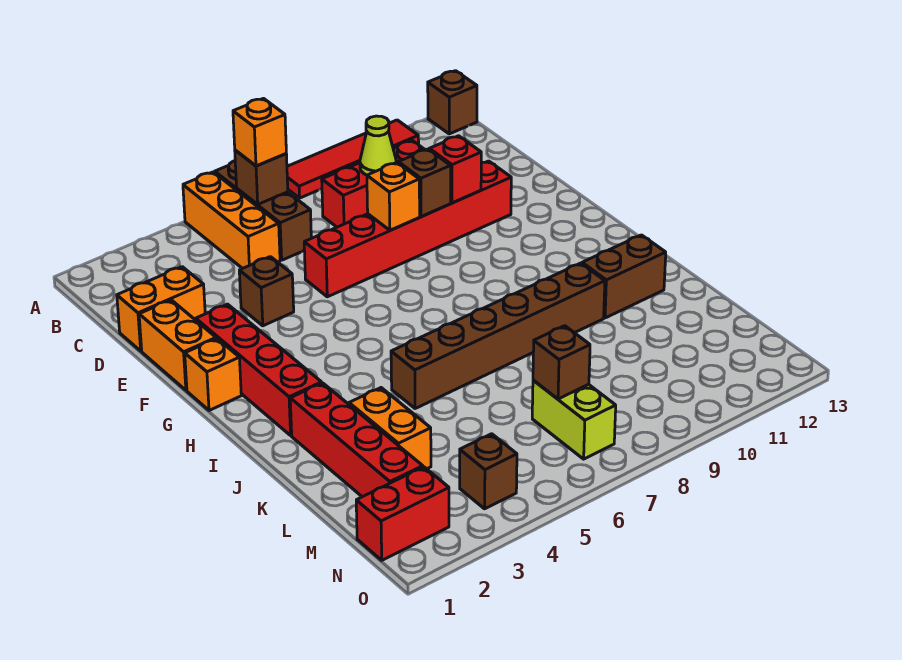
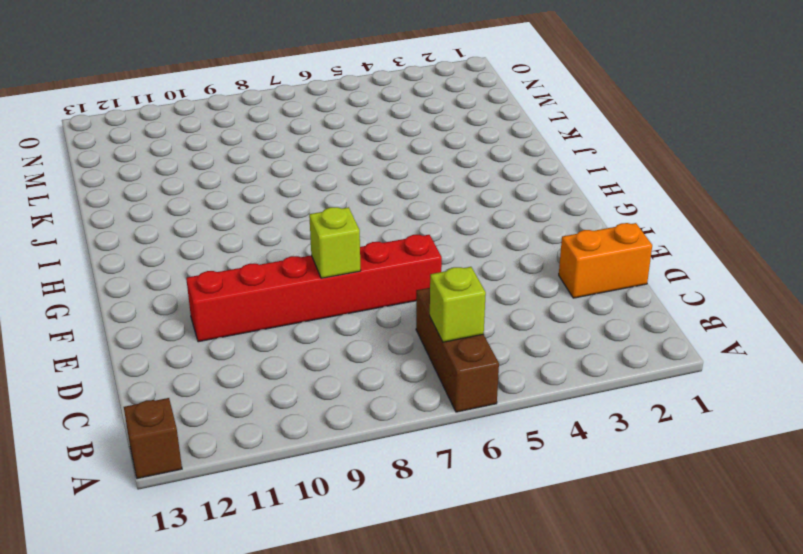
lime 1x1 brick [430,267,486,342] -> brown 1x1 brick [235,150,288,205]
lime 1x1 brick [309,207,361,278] -> orange 1x1 brick [367,162,420,230]
none -> orange 1x3 brick [183,172,280,269]
none -> red 1x4 tile [287,120,419,198]
none -> red 1x3 brick [322,141,425,227]

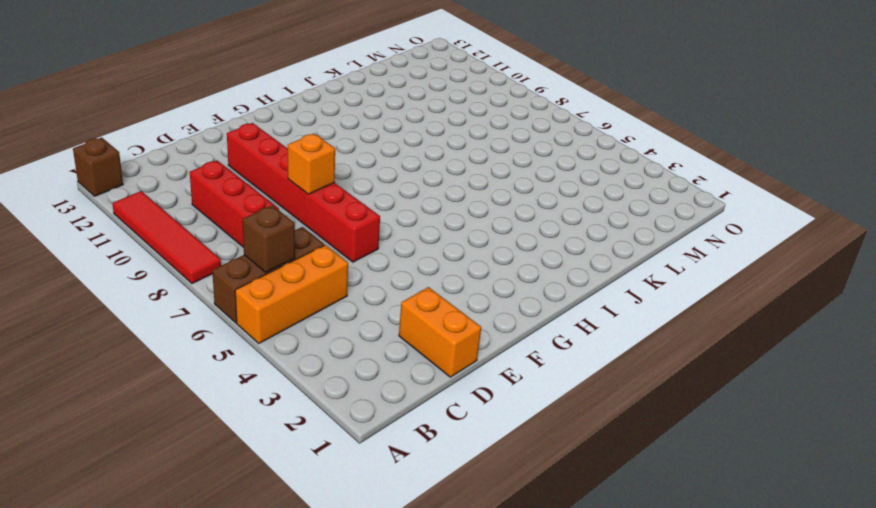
none -> orange 1x2 brick [139,300,216,390]
none -> brown 1x1 brick [239,257,294,326]
none -> red 1x4 brick [196,304,322,435]

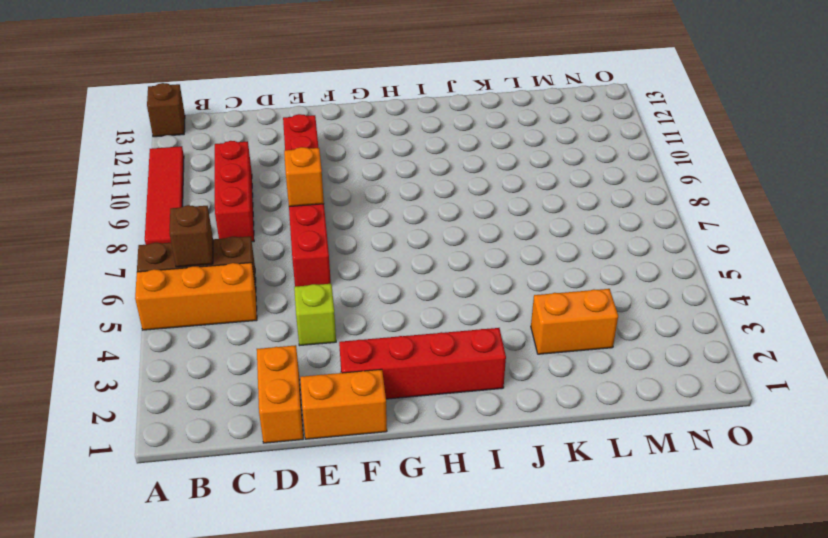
lime 1x1 brick [294,284,336,346] -> brown 1x1 brick [239,257,294,326]
none -> orange 1x1 brick [185,339,241,410]
none -> red 1x4 brick [290,383,423,497]
none -> brown 1x6 brick [391,263,605,409]

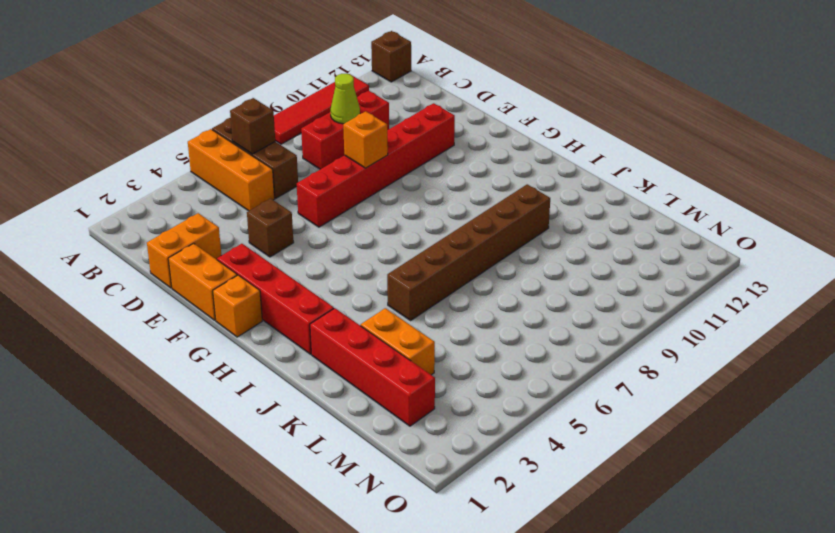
none -> brown 1x2 brick [582,235,666,318]
none -> lime 1x2 brick [532,380,616,459]
none -> red 1x2 brick [356,467,449,560]

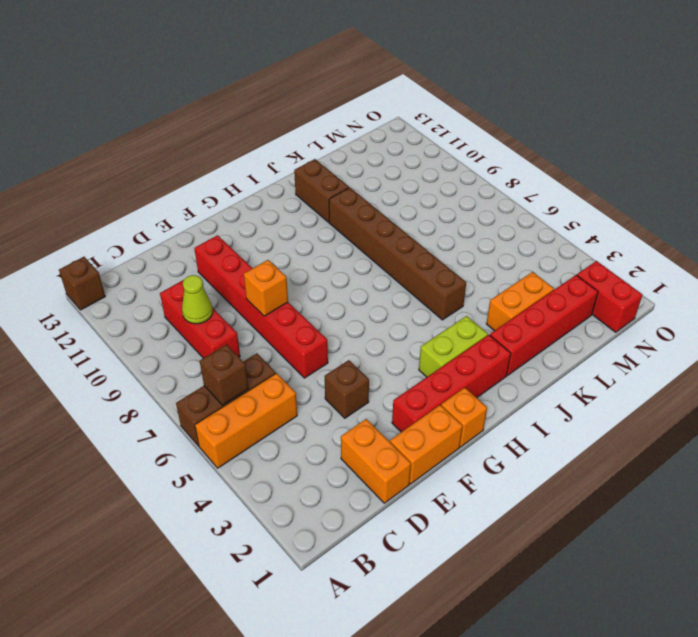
lime 1x2 brick [419,316,488,377] -> lime 1x2 brick moved to [532,380,616,459]
none -> red 1x4 tile [287,120,419,198]
none -> brown 1x1 brick [460,434,517,509]
none -> brown 1x1 brick [398,149,451,217]

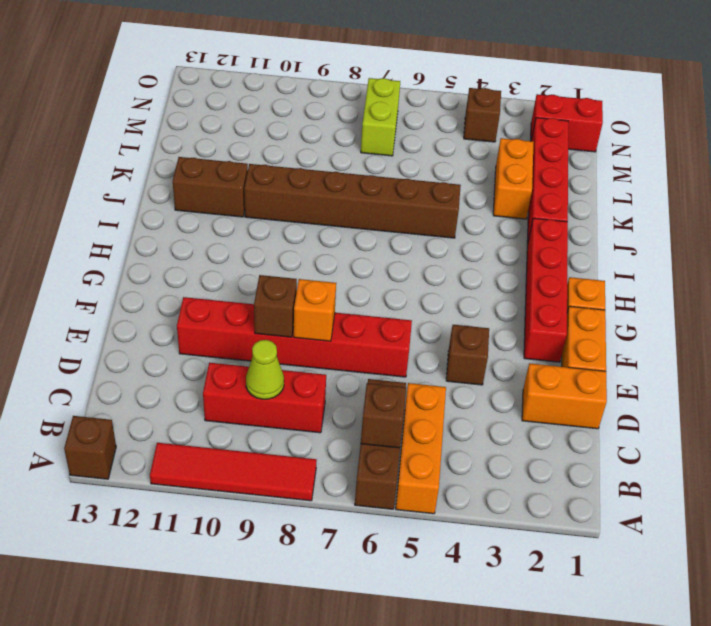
none -> red 1x1 brick [429,136,481,203]
none -> brown 1x1 brick [533,326,590,399]
none -> orange 1x1 brick [233,98,286,166]

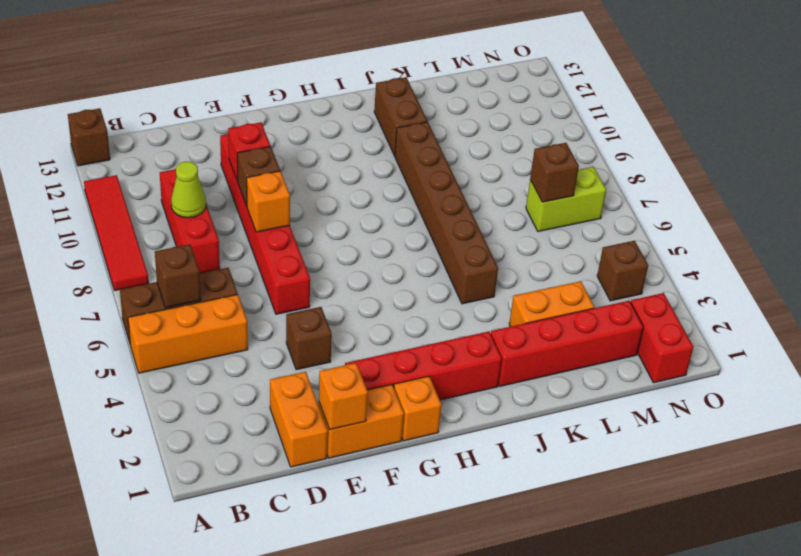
orange 1x1 brick [319,363,368,430] -> orange 1x1 brick moved to [233,98,286,166]

